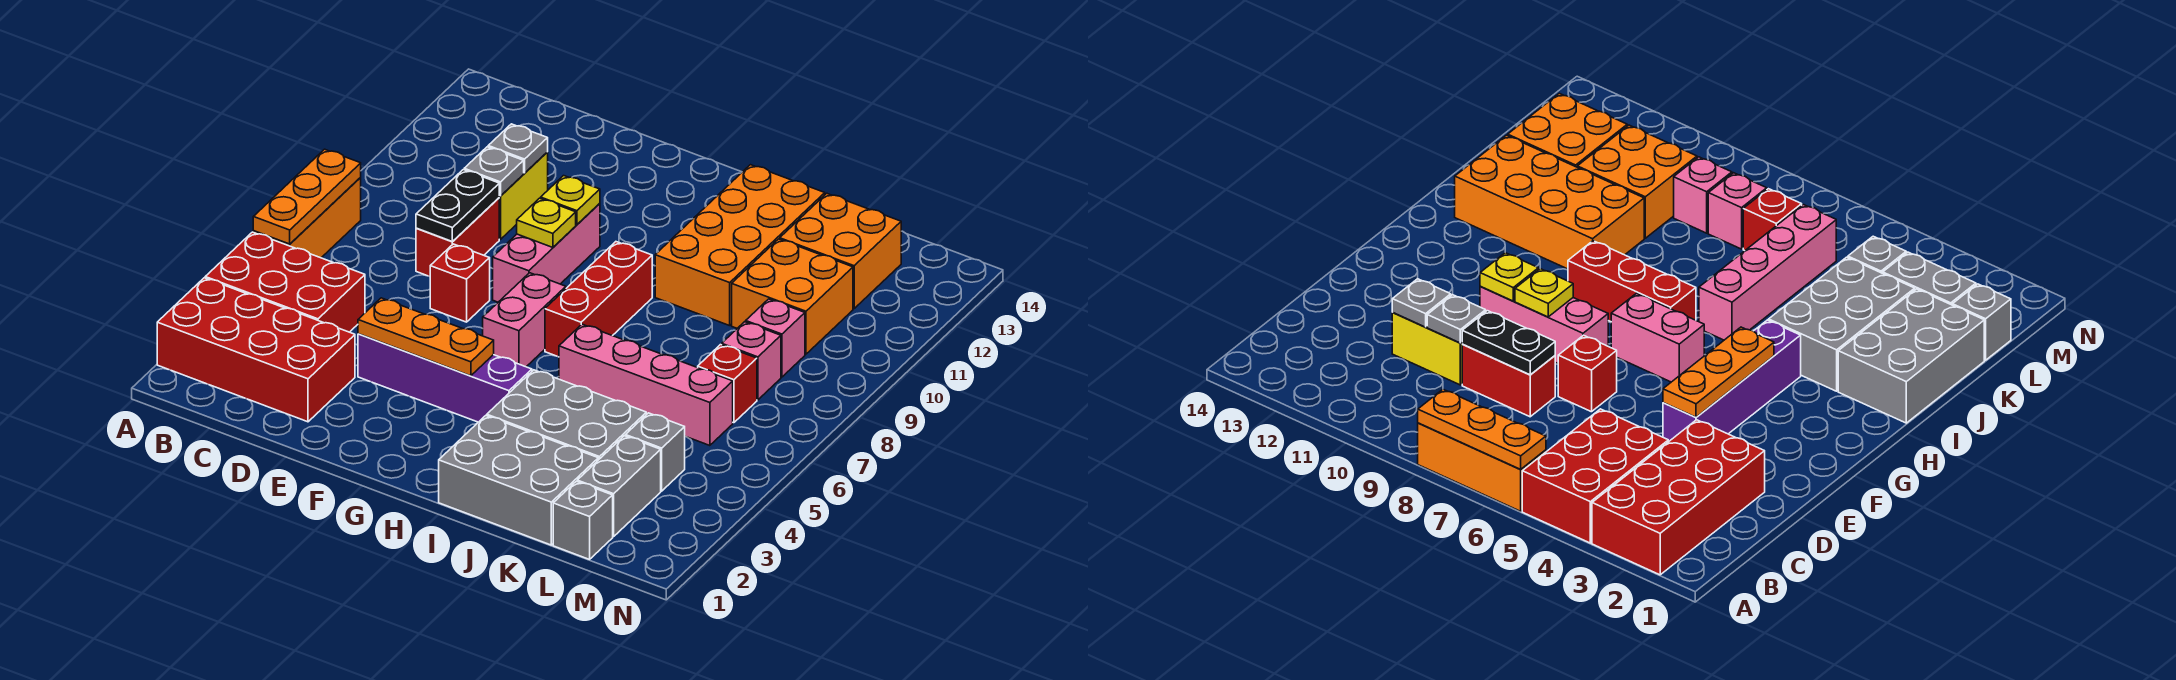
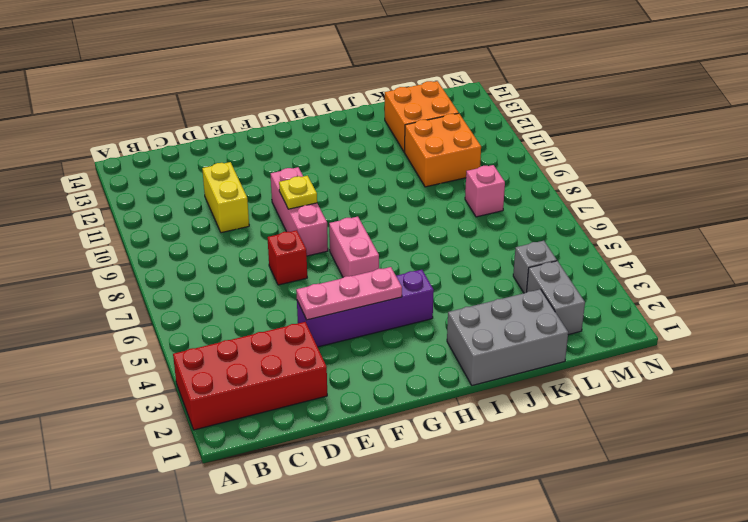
pink 1x3 plate [296,267,402,320] -> orange 1x3 plate [358,298,494,376]
none -> red 2x3 brick [205,232,365,332]
none -> orange 1x3 brick [253,178,361,258]
none -> red 1x2 brick [416,198,499,277]

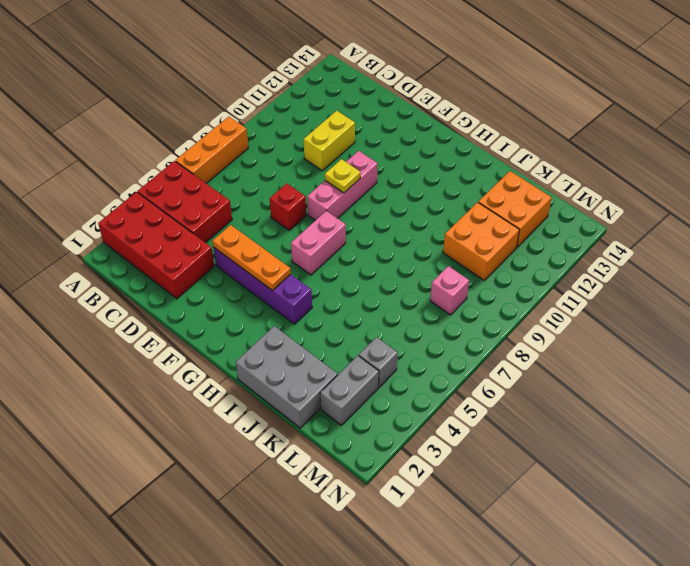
none -> red 1x2 brick [416,198,499,277]
none -> red 1x3 brick [545,242,652,357]
none -> grey 2x3 brick [487,370,646,460]

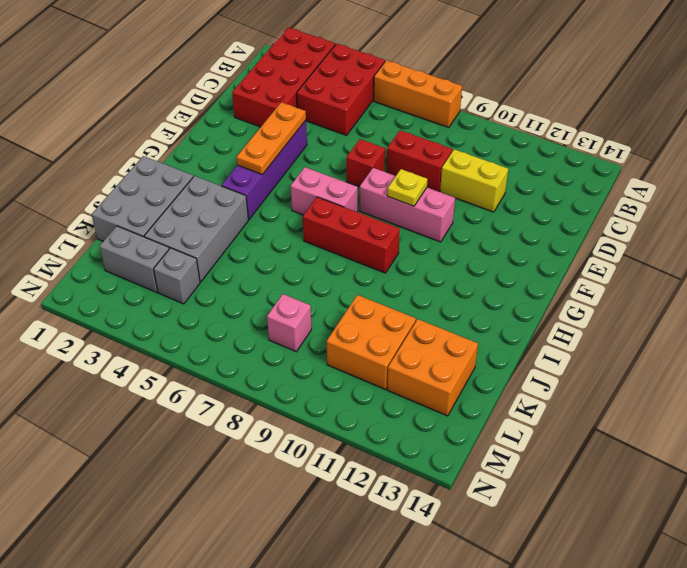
none -> pink 1x4 brick [559,324,733,446]
none -> orange 2x4 brick [655,165,825,326]
none -> grey 1x1 brick [553,481,613,559]

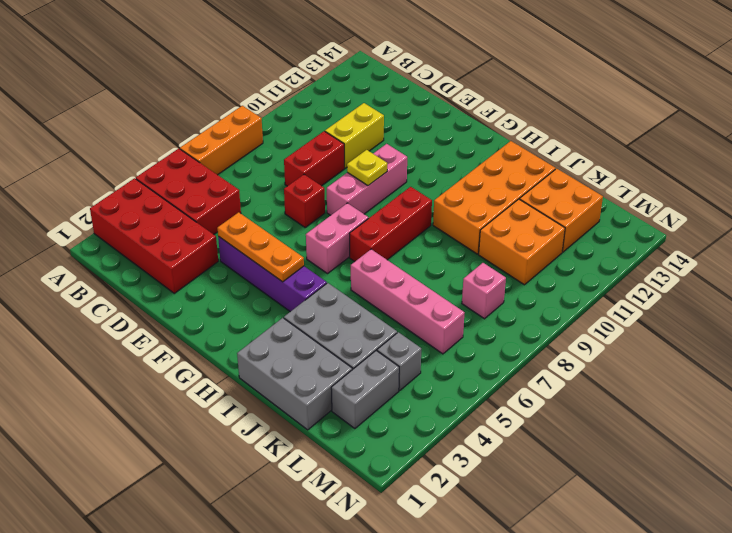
none -> grey 1x1 brick [553,481,613,559]
none -> red 1x1 brick [698,345,757,423]
none -> pink 1x1 brick [746,299,805,377]

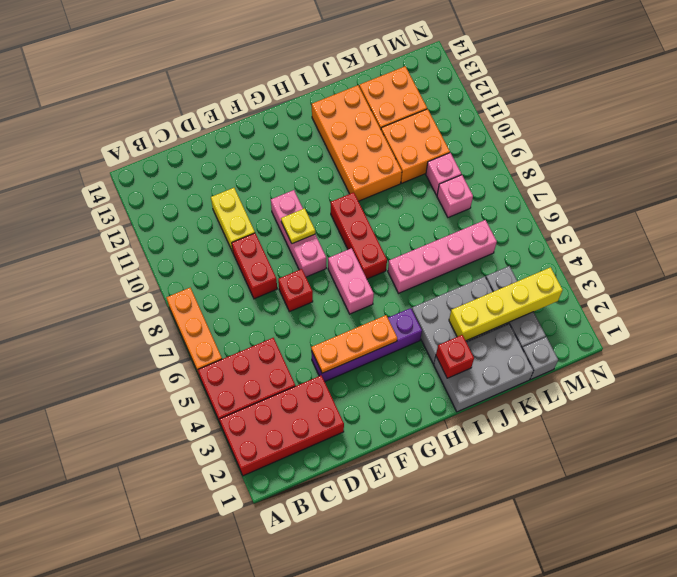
red 1x1 brick [436,335,474,378] -> red 1x1 brick moved to [698,345,757,423]
yellow 1x4 brick [449,267,563,341] -> none
none -> orange 1x3 plate [253,149,361,244]
none -> black 1x2 plate [416,170,499,242]
none -> grey 1x1 plate [464,147,524,196]

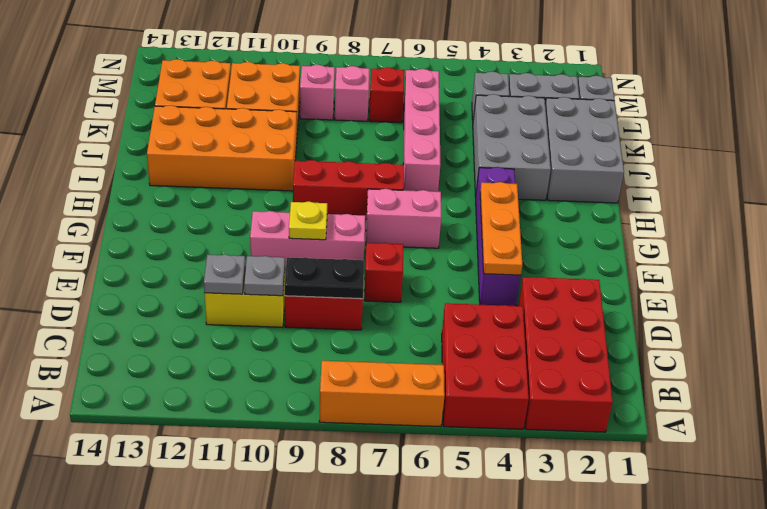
none -> orange 1x3 plate [253,149,361,244]
none -> yellow 1x1 plate [541,176,600,225]

